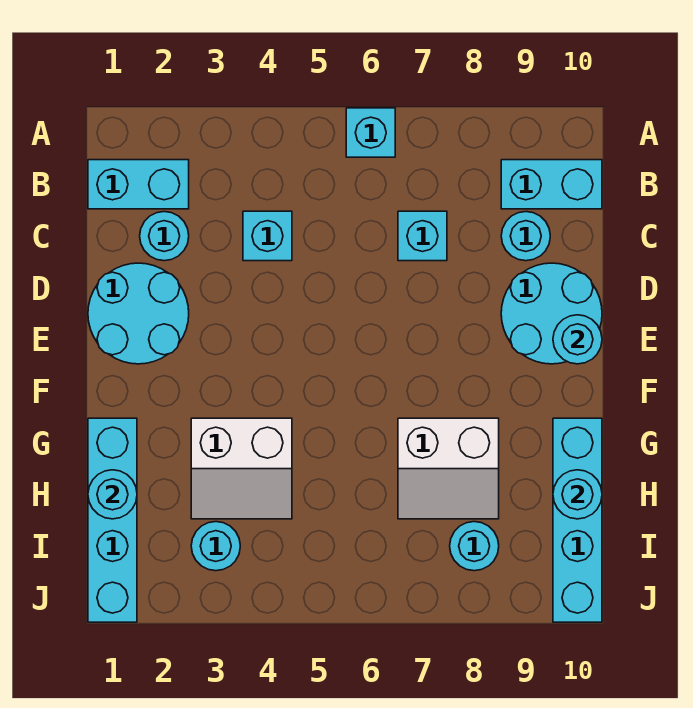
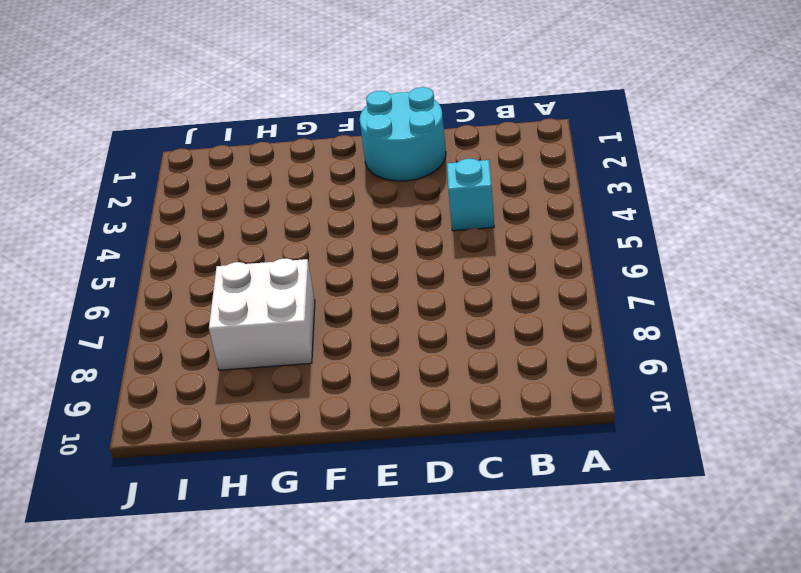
white 2x2 brick [209,258,315,370] -> white 2x2 slope [398,418,499,519]
none -> cyan 1x1 brick [346,108,395,157]
none -> cyan 1x2 brick [88,160,189,209]
none -> cyan 1x2 brick [501,160,602,209]

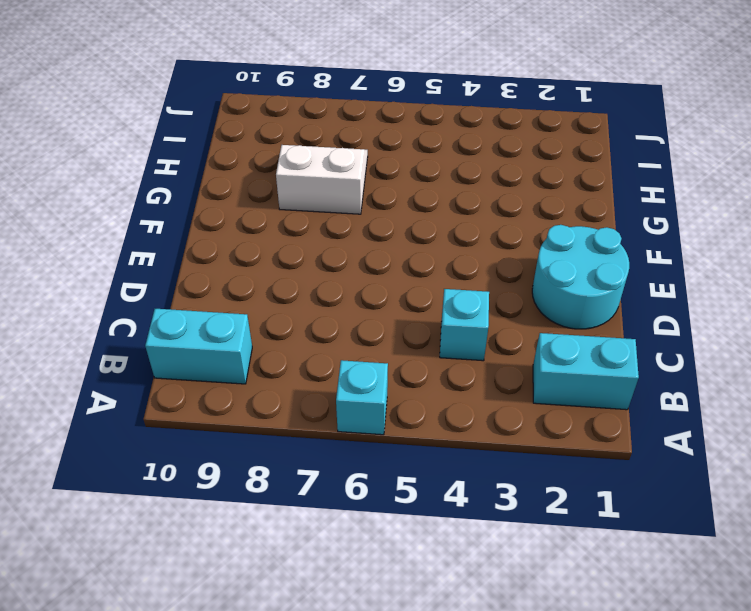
none -> cyan 1x1 round brick [140,212,189,261]
none -> cyan 1x1 brick [398,211,447,261]
none -> cyan 1x1 round brick [501,212,550,261]

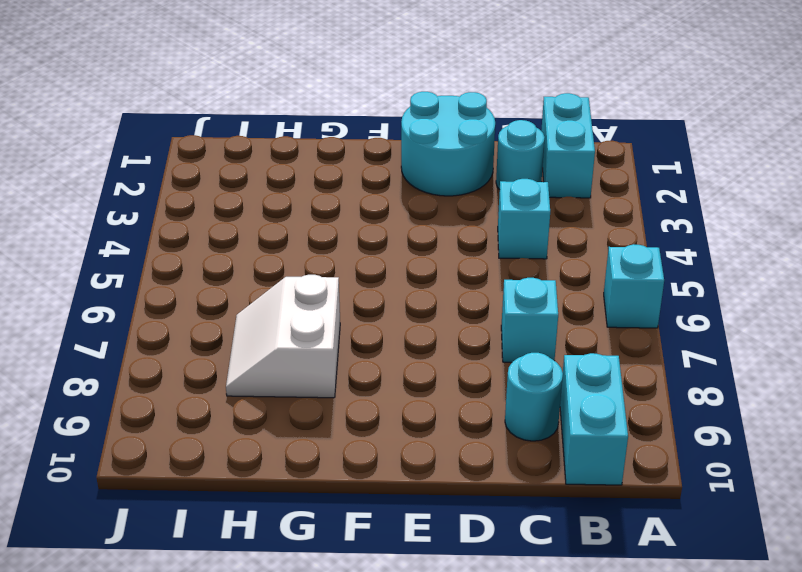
none -> cyan 2x2 round brick [501,263,602,364]
none -> cyan 1x4 brick [88,418,137,622]
none -> white 2x2 slope [191,418,292,519]

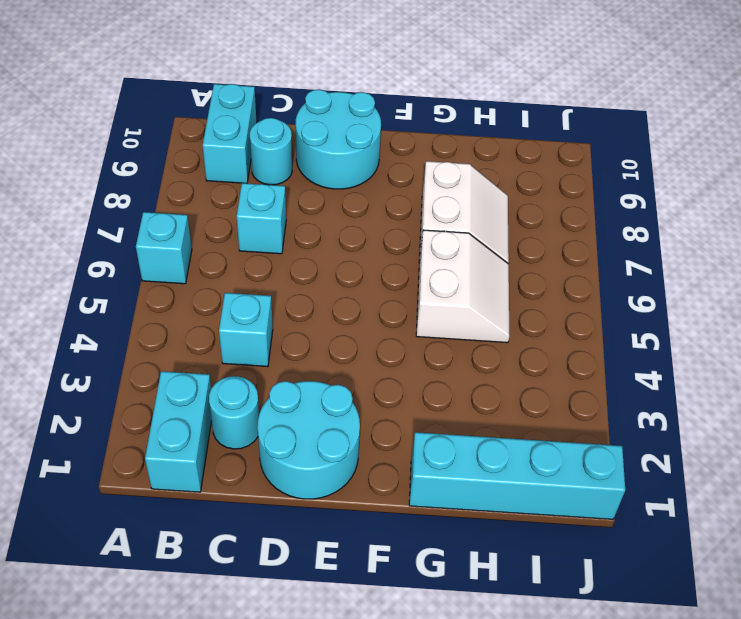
white 2x2 slope [416,230,509,343] -> white 2x2 slope moved to [191,418,292,519]
none -> cyan 1x4 brick [553,418,602,622]
none -> cyan 1x1 round brick [191,522,240,571]
none -> cyan 1x1 round brick [450,522,499,571]

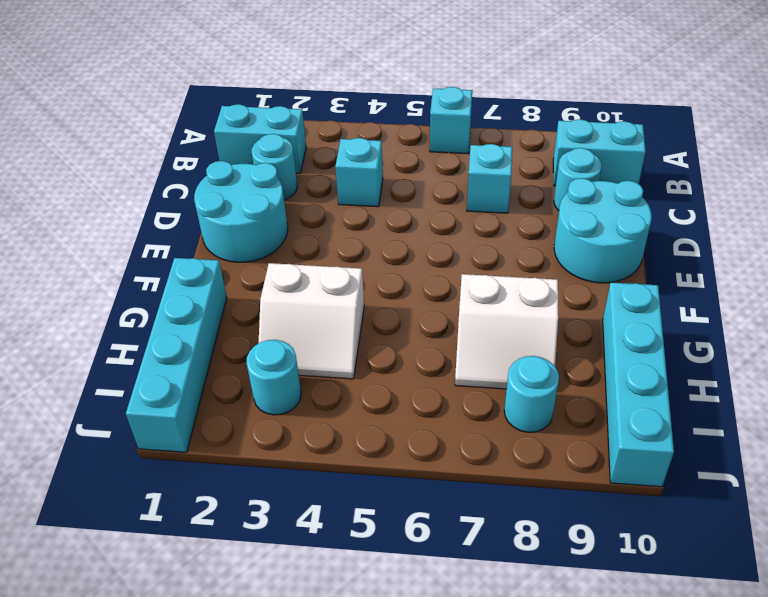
none -> cyan 1x1 round brick [553,315,602,364]
none -> cyan 1x1 round brick [88,470,137,519]
none -> cyan 1x1 round brick [553,470,602,519]

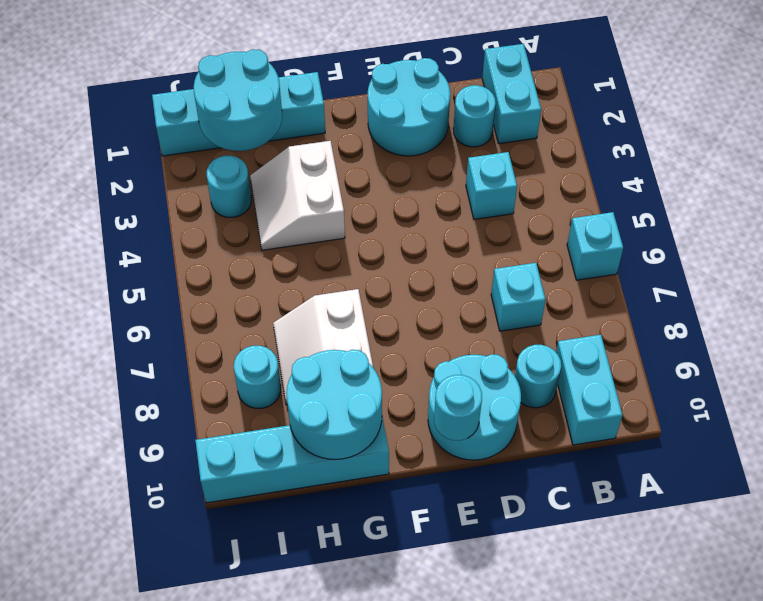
cyan 2x2 round brick [286,350,382,459] -> cyan 1x1 round brick [553,470,602,519]
cyan 2x2 round brick [194,49,282,151] -> cyan 1x1 round brick [88,470,137,519]

